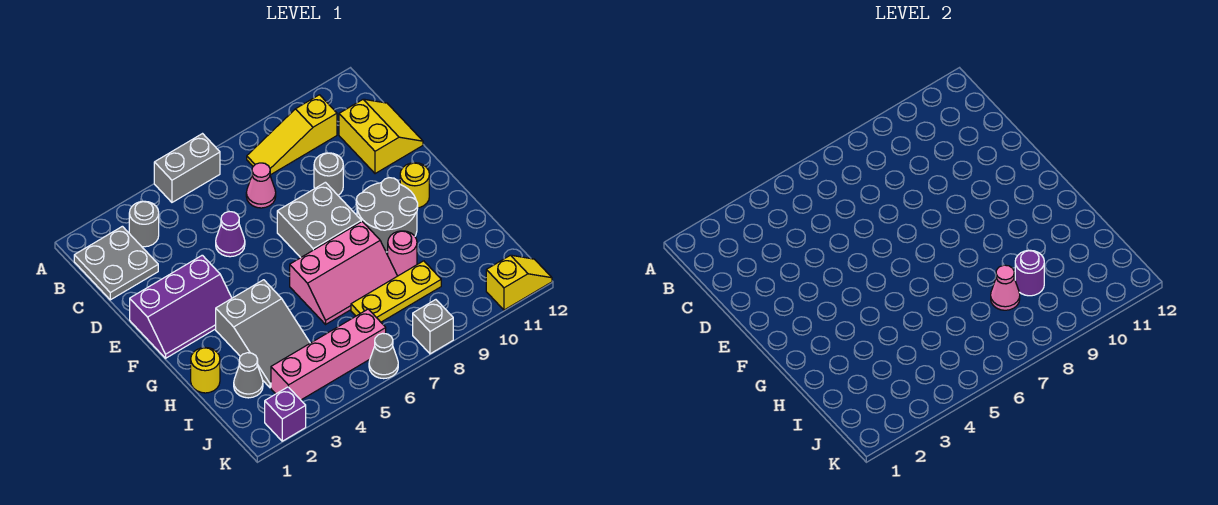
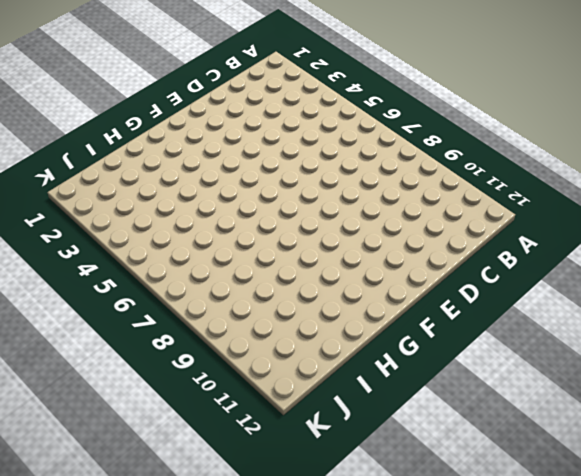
none -> grey 1x2 brick [154,134,220,202]
none -> grey 2x2 plate [74,226,158,300]
none -> grey 1x1 round brick [129,201,159,247]

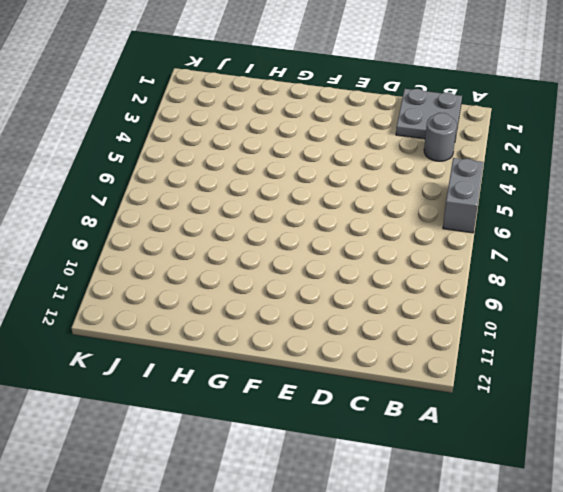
none -> yellow 1x3 slope [247,95,337,175]
none -> pink 1x1 cone [246,163,276,208]
none -> yellow 2x2 slope [339,99,423,174]

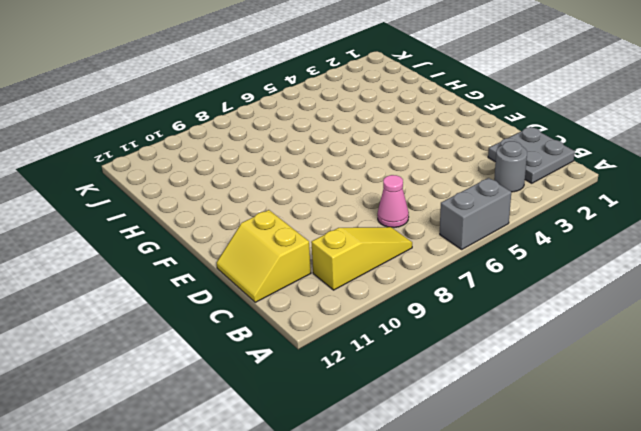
none -> purple 1x1 cone [216,212,245,257]
none -> grey 1x1 round brick [314,153,343,195]
none -> purple 2x3 slope [130,255,232,358]

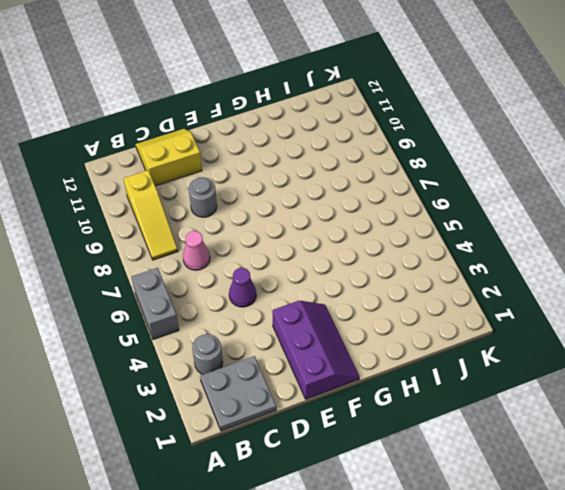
none -> grey 2x2 brick [277,182,361,258]
none -> grey 2x2 round brick [356,178,418,252]
none -> yellow 1x1 round brick [400,163,429,208]

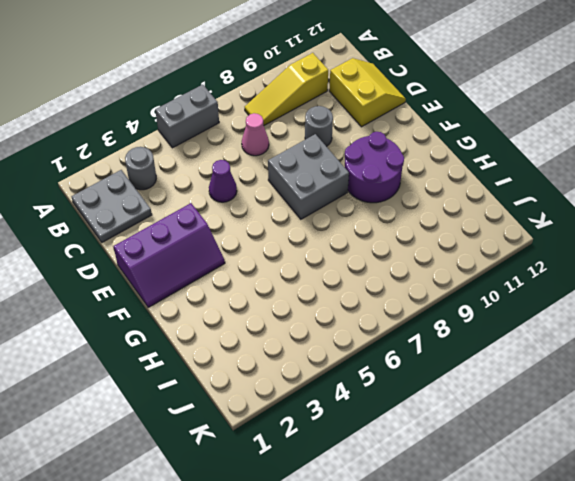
purple 2x2 round brick [345,132,404,203] -> grey 2x2 round brick [356,178,418,252]
none -> yellow 1x1 round brick [400,163,429,208]
none -> grey 2x3 slope [216,280,310,388]
none -> pink 2x3 slope [290,222,397,324]

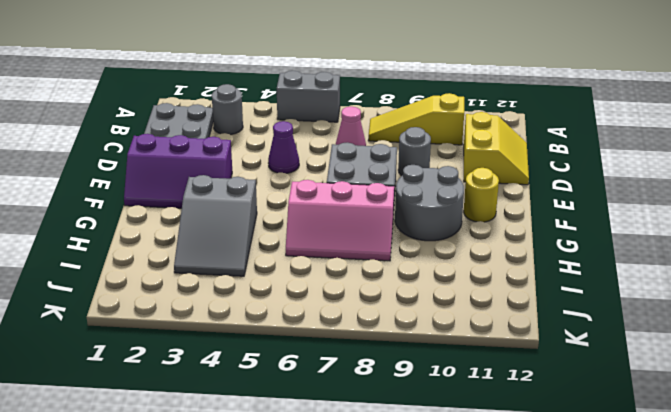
none -> yellow 1x1 round brick [191,347,220,393]
none -> pink 1x1 round brick [388,231,417,276]
none -> grey 1x1 cone [234,353,263,398]

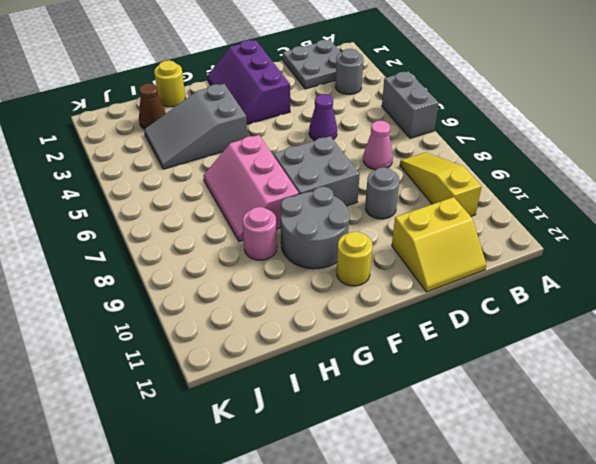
brown 1x1 cone [139,83,166,129] -> grey 1x1 cone [234,353,263,398]
none -> yellow 1x3 plate [351,261,441,322]
none -> pink 1x4 brick [271,309,386,400]
none -> purple 1x1 brick [265,387,306,441]

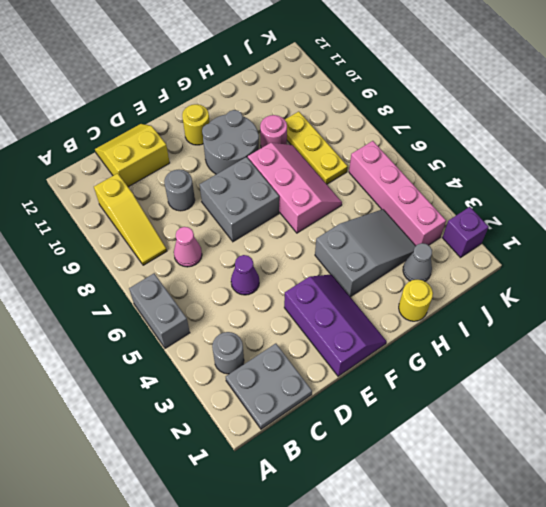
none -> grey 1x1 cone [369,333,398,379]
none -> grey 1x1 brick [413,300,453,354]
none -> yellow 1x2 slope [486,255,552,310]

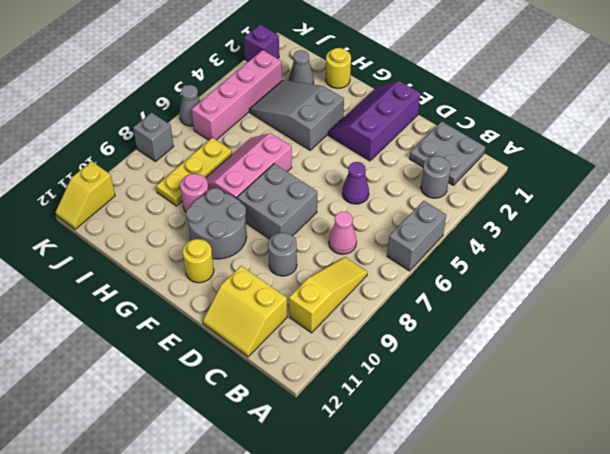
none -> pink 1x1 cone [991,265,1020,310]
none -> purple 1x1 round brick [1015,250,1044,296]

